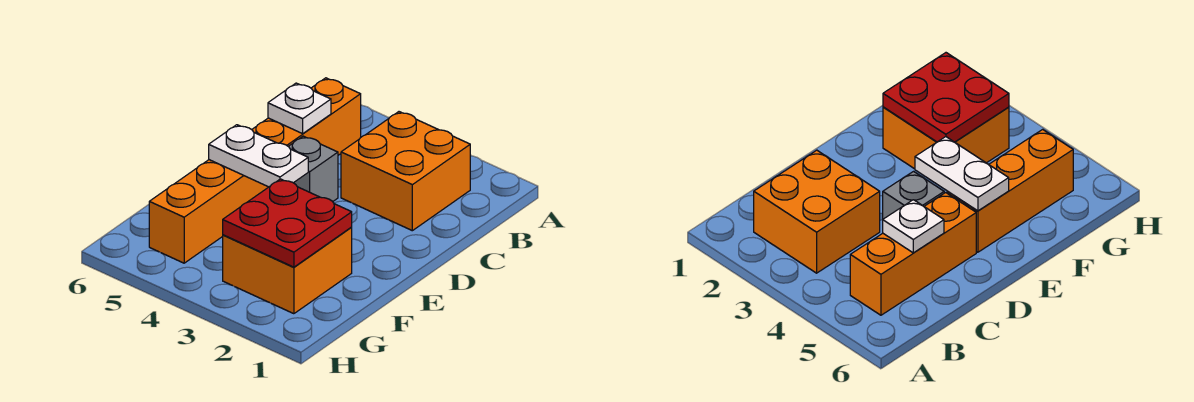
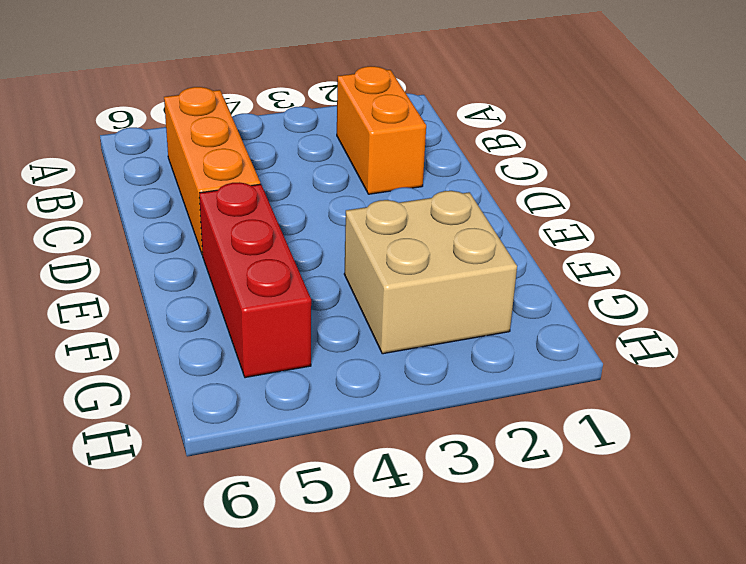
orange 1x2 brick [337,66,426,194] -> orange 2x2 brick [341,112,470,231]
red 1x3 brick [199,182,311,378] -> orange 1x3 brick [149,160,268,263]
tan 2x2 brick [344,191,517,354] -> orange 2x2 brick [223,227,352,314]
none -> grey 1x1 brick [288,136,338,201]
none -> white 1x1 plate [268,83,331,134]

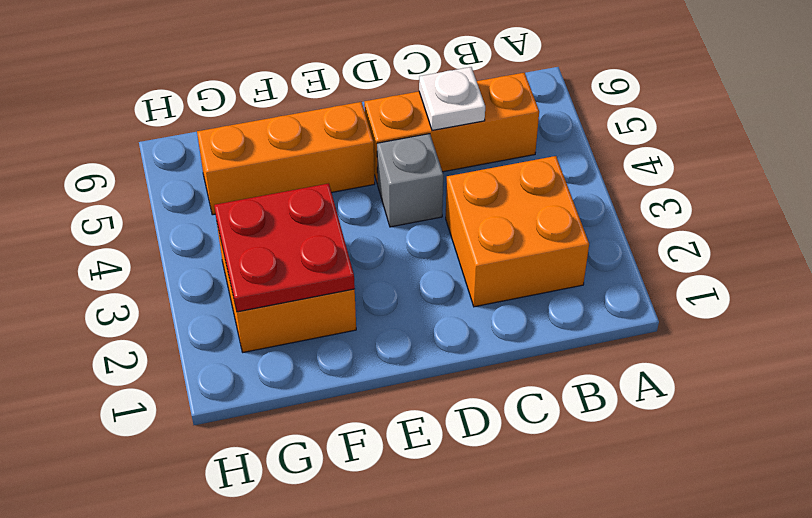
none -> white 1x2 plate [209,125,308,187]

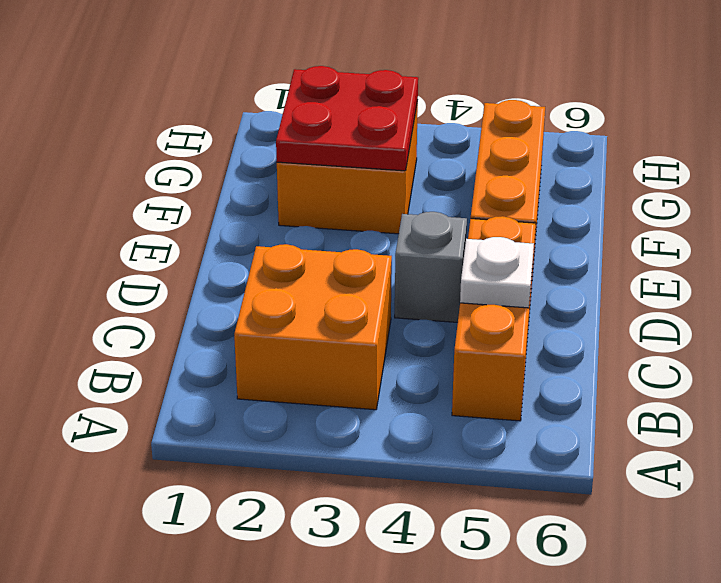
none -> white 1x2 plate [209,125,308,187]

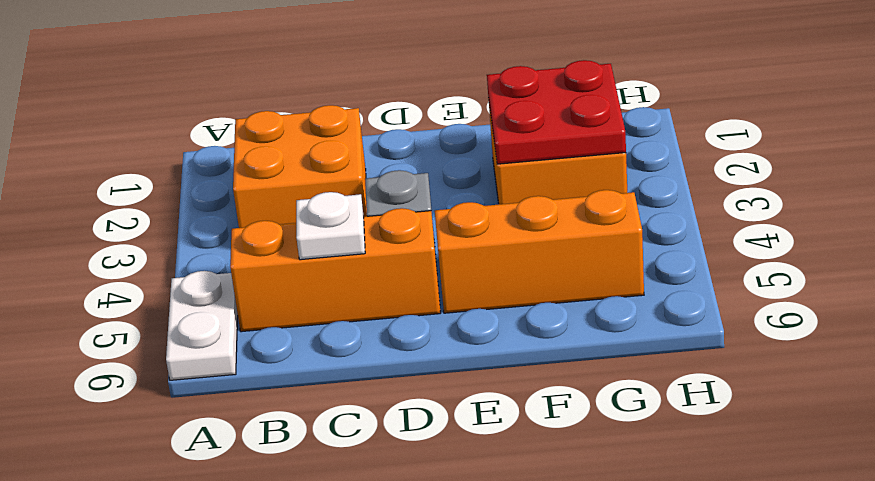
white 1x2 plate [166,271,238,380] -> white 1x2 plate moved to [209,125,308,187]

